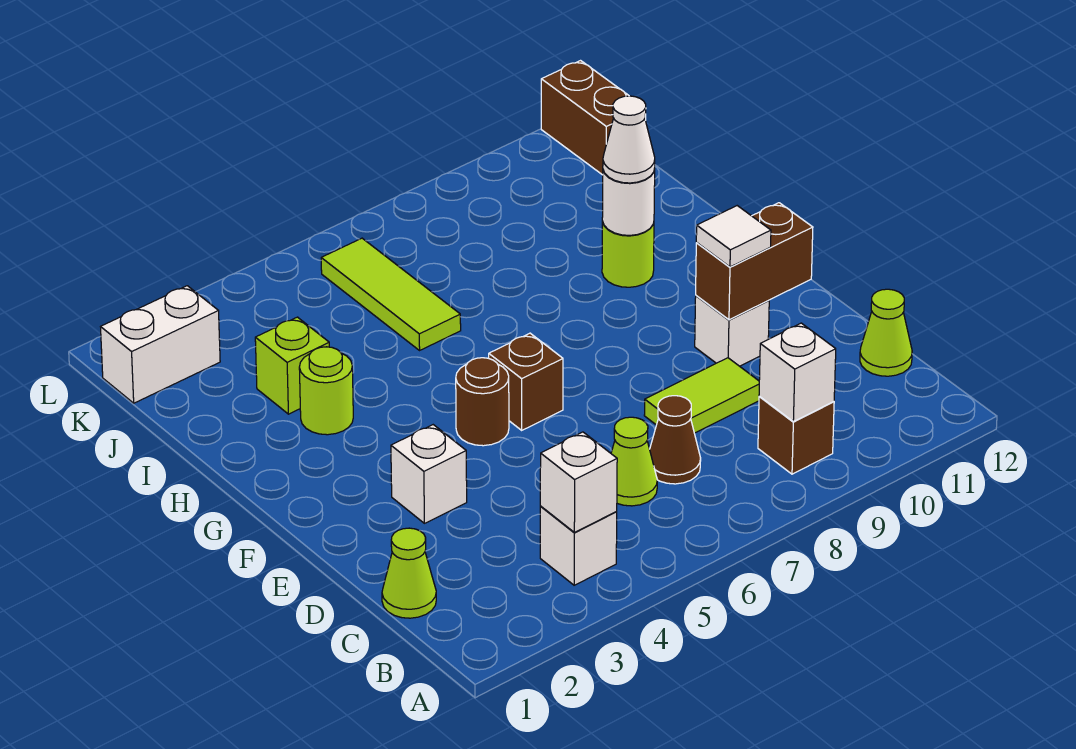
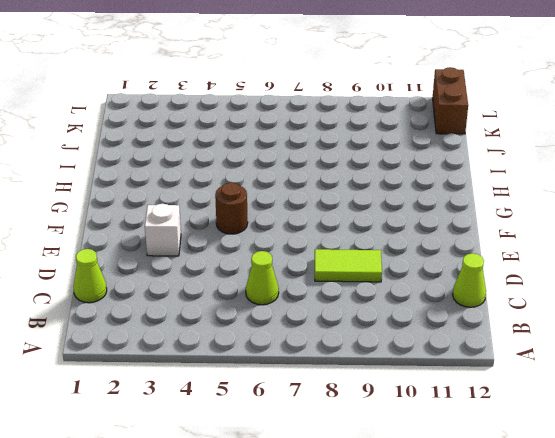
none -> white 1x1 brick [540,507,617,585]
none -> brown 1x1 brick [758,396,834,474]
none -> brown 1x1 cone [650,396,701,484]

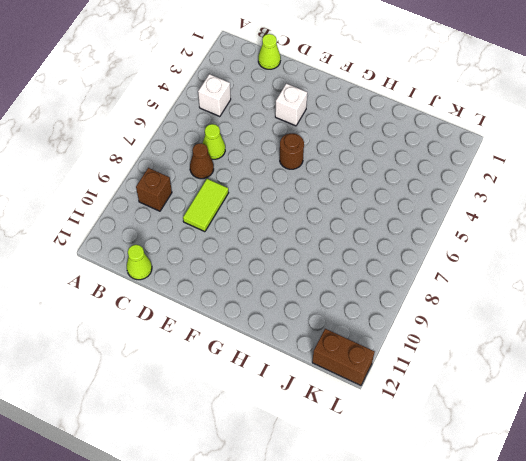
none -> white 1x1 brick [695,296,769,366]
none -> brown 1x1 brick [489,333,563,430]
none -> lime 1x1 round brick [299,347,353,435]

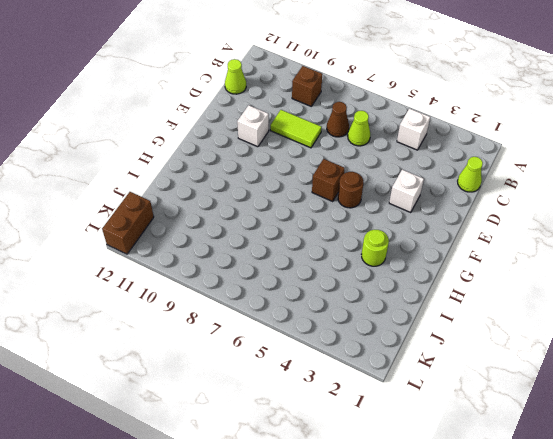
none -> lime 1x1 round brick [602,222,654,287]
none -> lime 1x1 brick [255,317,329,414]
none -> lime 1x3 tile [321,238,461,350]

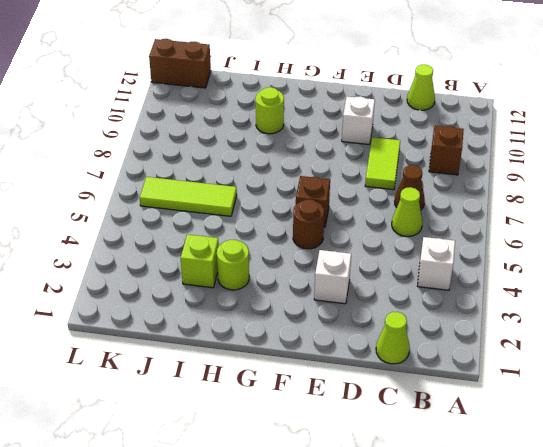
none -> white 1x2 brick [101,286,220,403]
none -> white 1x1 brick [540,432,617,532]
none -> white 1x1 brick [759,323,836,422]

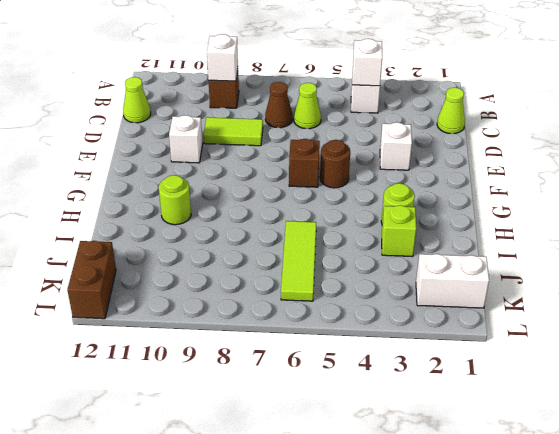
none -> brown 1x2 brick [696,203,813,320]
none -> white 1x1 round brick [602,169,655,235]
none -> white 1x1 tile [696,206,771,267]

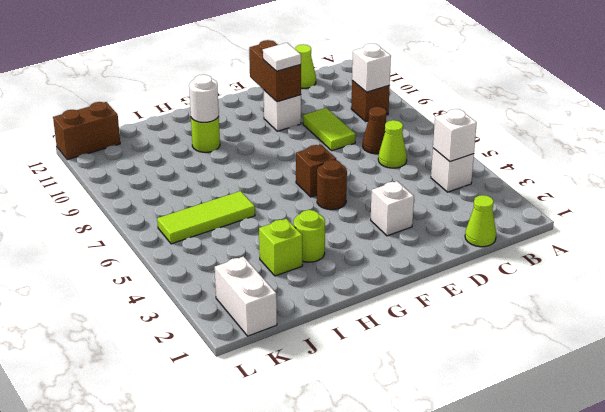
none -> white 1x1 cone [603,96,655,183]

